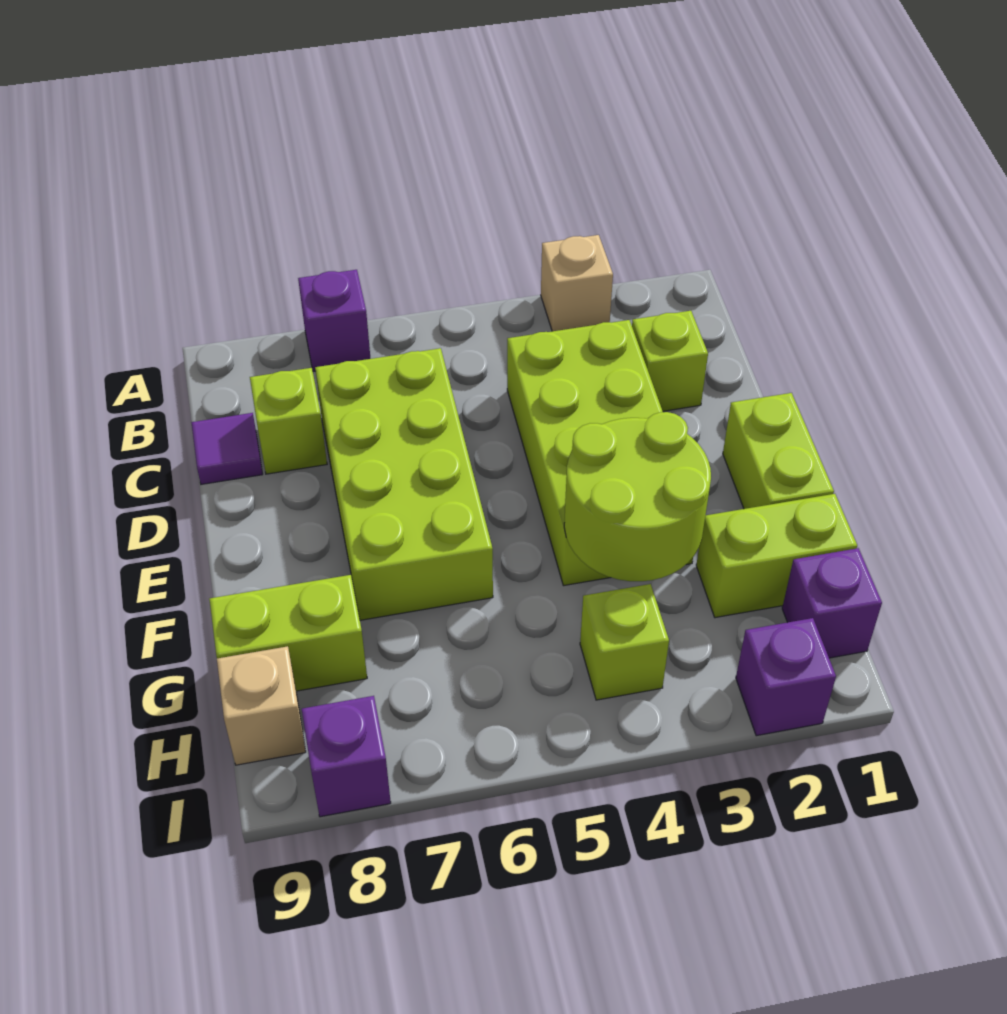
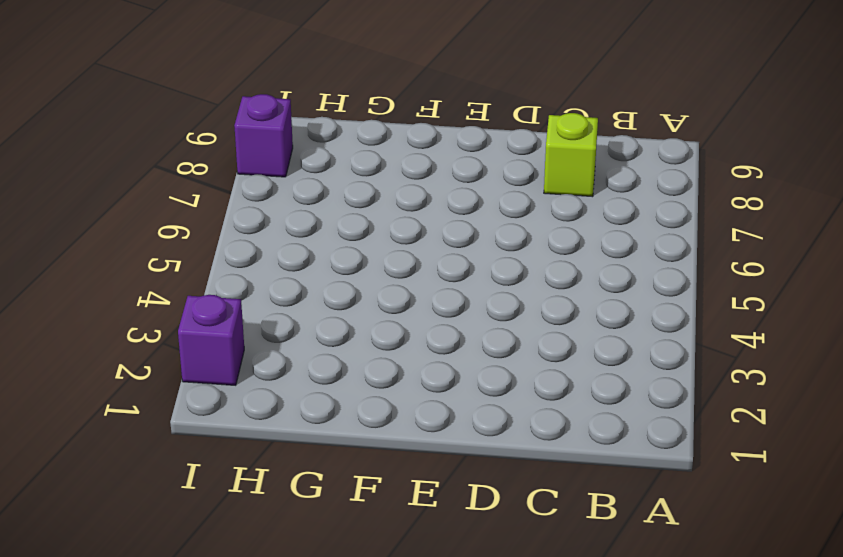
none -> tan 1x1 brick [541,235,613,331]
none -> purple 1x1 brick [298,270,371,372]
none -> lime 1x1 brick [632,311,708,411]

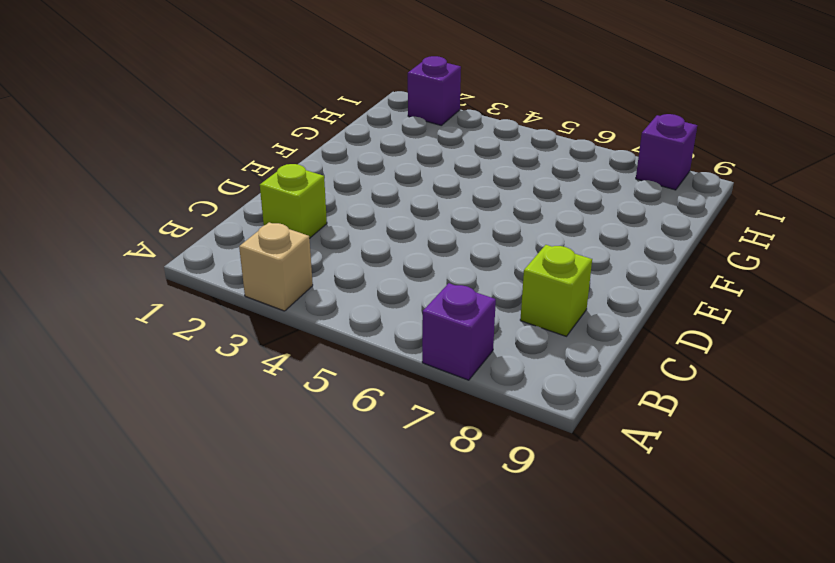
none -> lime 2x4 brick [507,320,693,586]
none -> lime 2x4 brick [315,348,493,620]
none -> purple 1x1 tile [191,413,263,484]

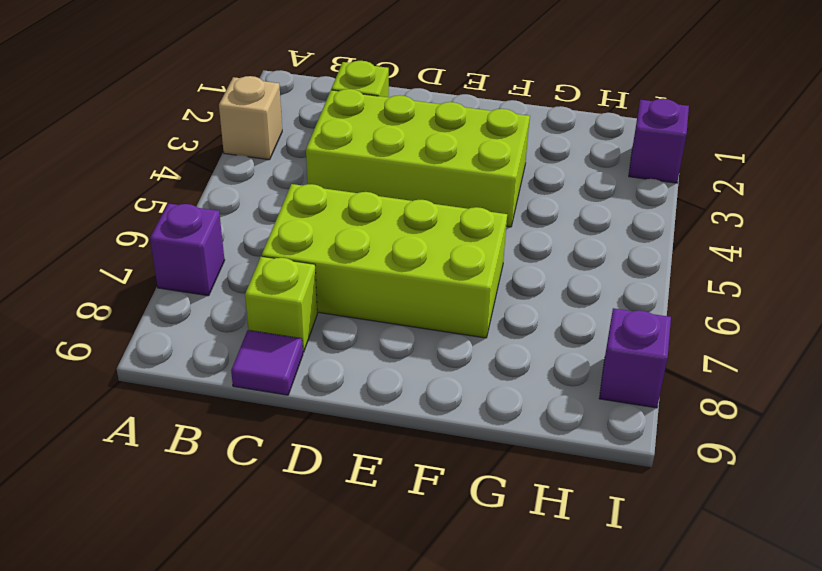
none -> lime 1x2 brick [723,393,834,509]
none -> lime 1x2 brick [696,494,857,618]
none -> lime 1x2 brick [209,575,367,691]

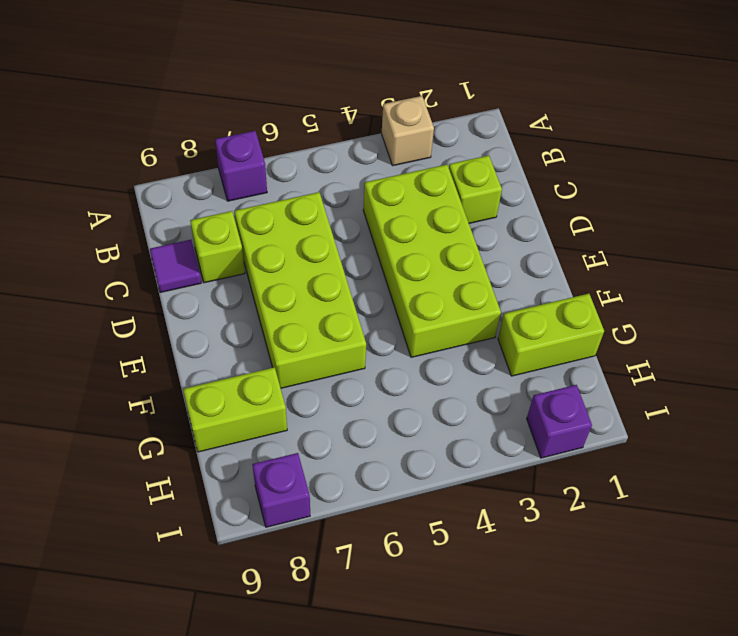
none -> lime 1x2 brick [723,393,834,509]
none -> purple 1x1 brick [782,548,882,658]
none -> lime 1x1 brick [580,584,669,700]

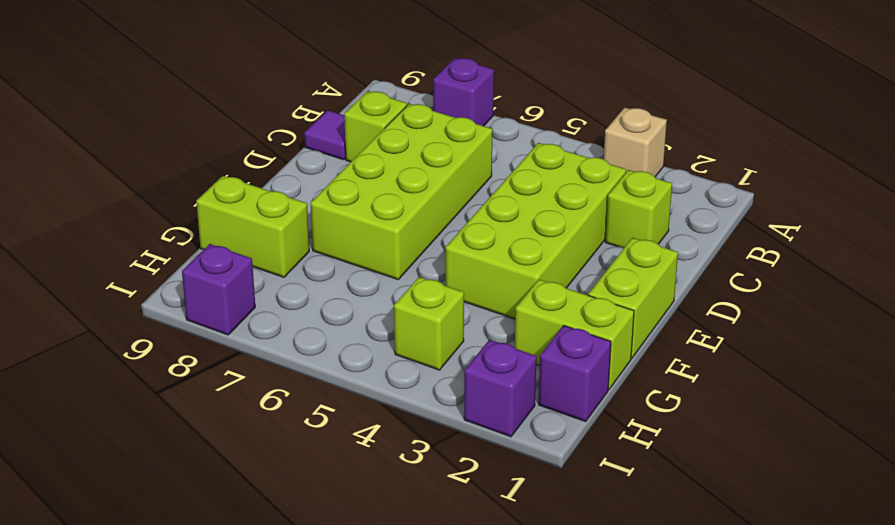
none -> tan 1x1 brick [217,646,306,765]
none -> lime 2x2 round brick [564,412,711,581]

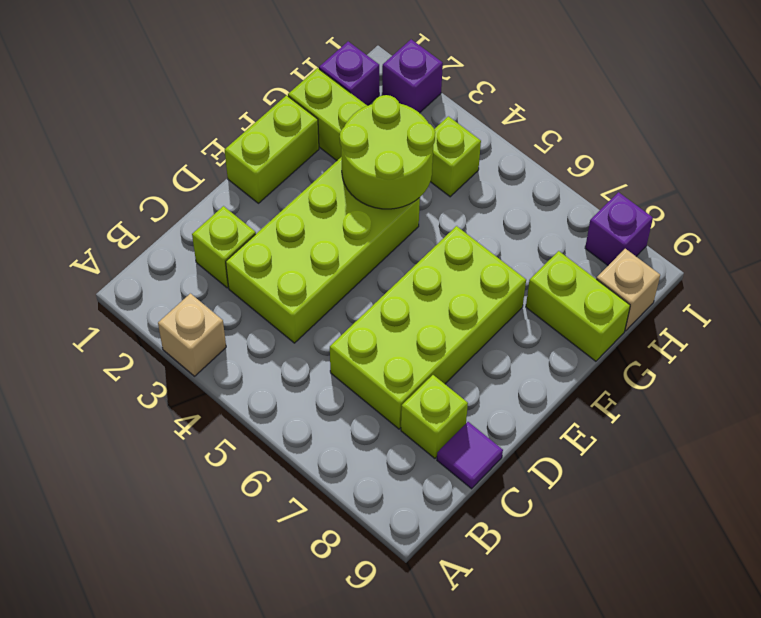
none -> purple 1x1 brick [298,270,371,372]

